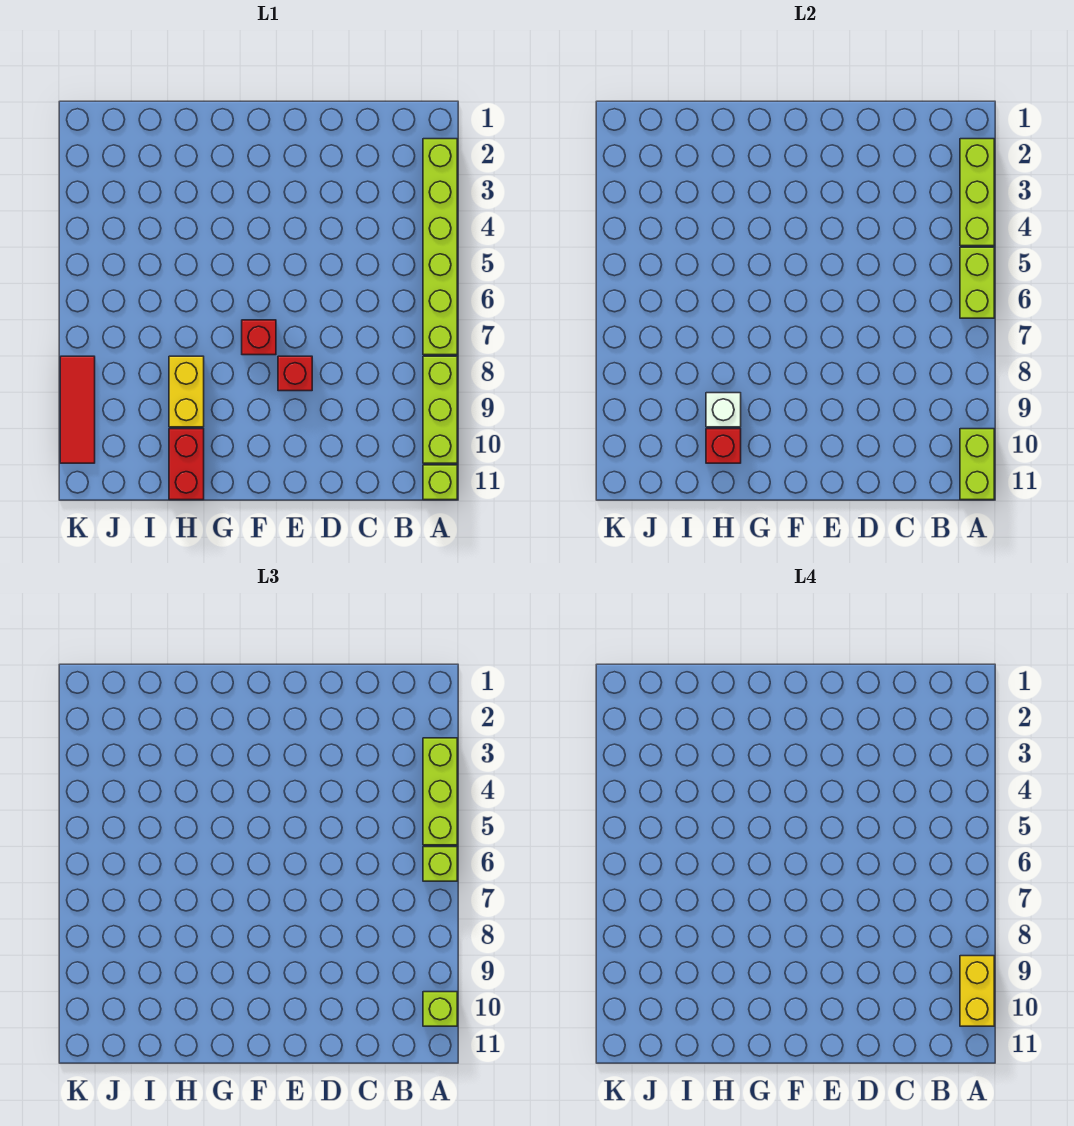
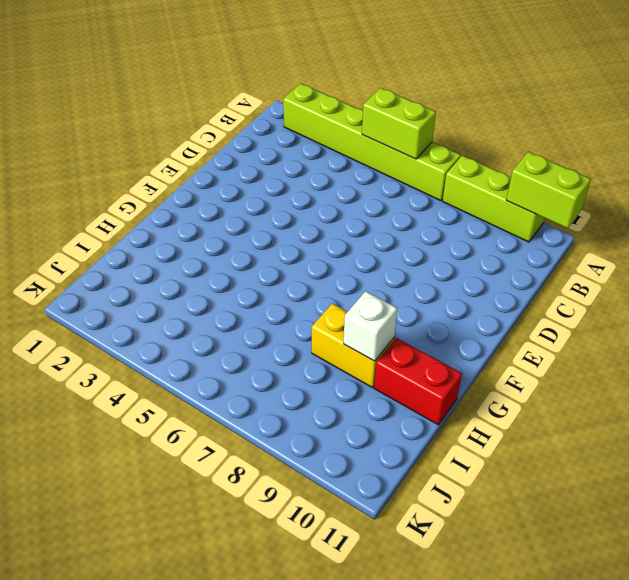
none -> lime 1x1 brick [423,465,457,500]
none -> red 1x1 brick [278,356,312,391]
none -> red 1x1 brick [242,320,276,355]

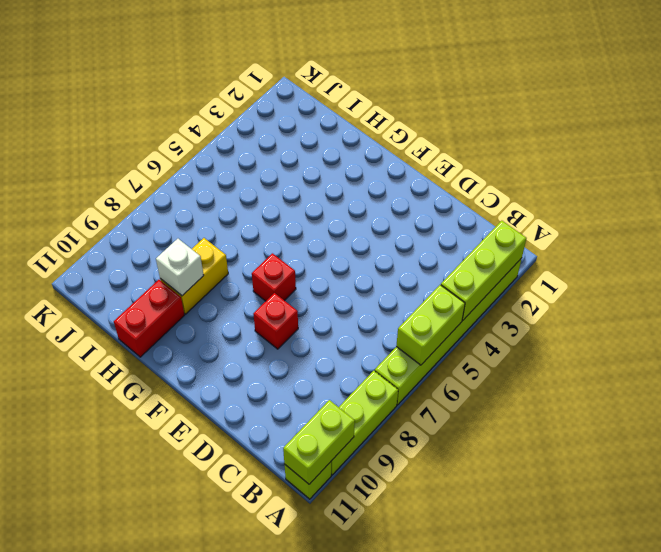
none -> red 1x3 tile [60,356,95,463]
none -> red 1x1 brick [706,429,741,463]
none -> lime 1x3 brick [423,738,457,845]

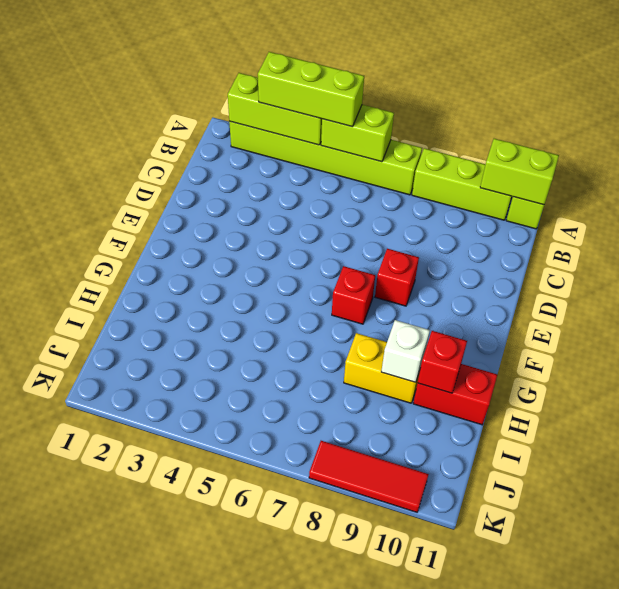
none -> lime 1x1 brick [423,847,457,881]
none -> lime 1x1 brick [423,992,457,1026]
none -> yellow 1x2 brick [960,956,994,1026]

